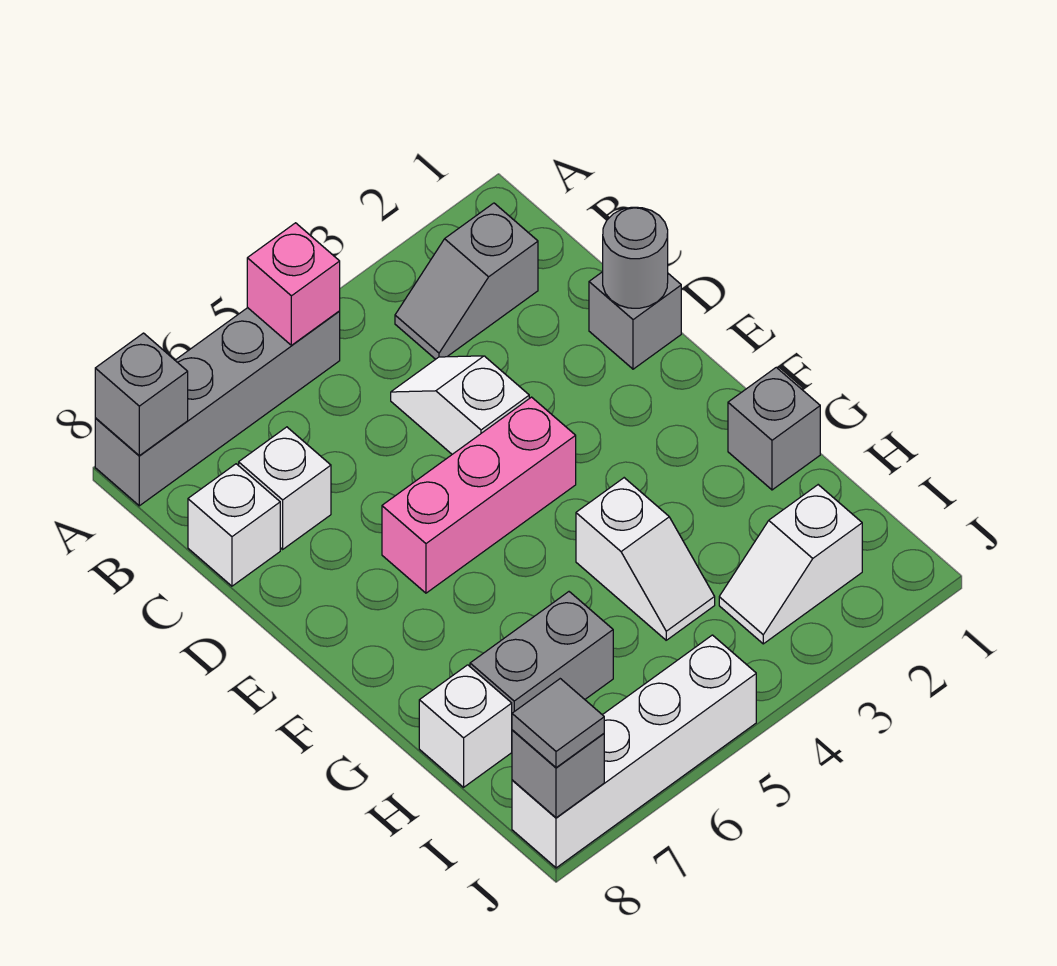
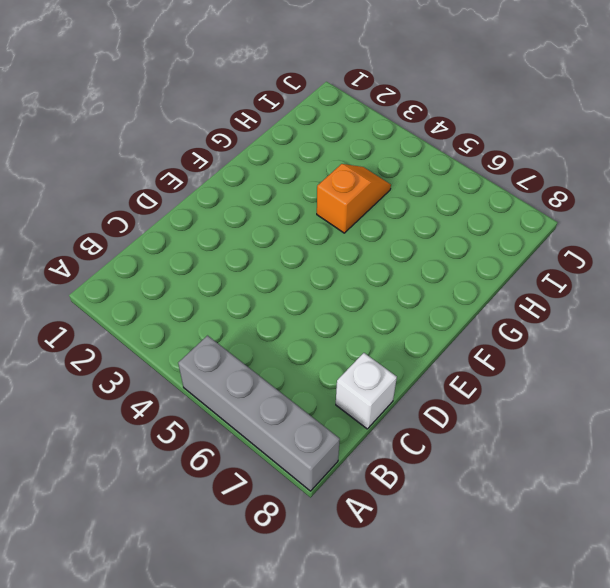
orange 1x2 slope [317,164,391,233] -> white 1x2 slope [576,478,715,640]
none -> grey 1x2 slope [395,203,538,359]
none -> white 1x2 slope [391,356,529,454]
none -> white 1x1 brick [239,427,331,549]

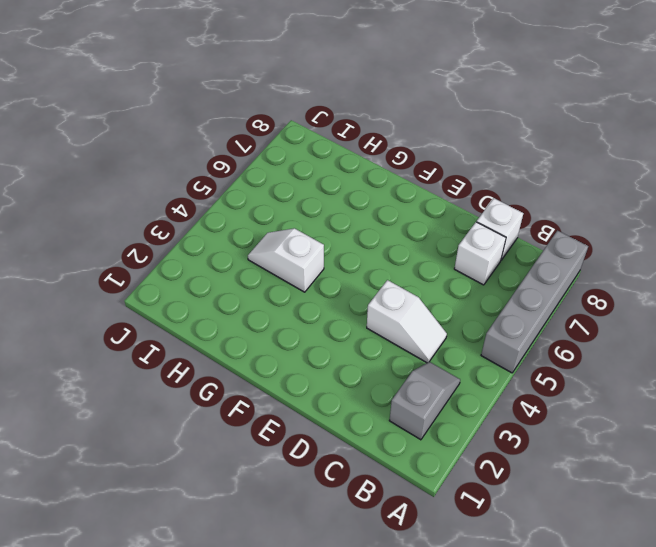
none -> grey 1x1 brick [589,272,681,369]
none -> pink 1x3 brick [382,397,576,593]
none -> grey 1x1 brick [728,367,820,490]

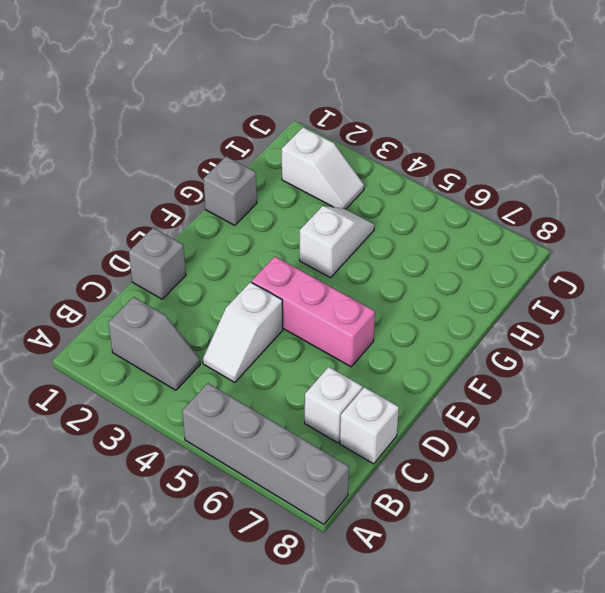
none -> grey 1x2 brick [470,592,613,713]
none -> white 1x1 brick [419,665,512,787]
none -> white 1x4 brick [512,635,756,868]

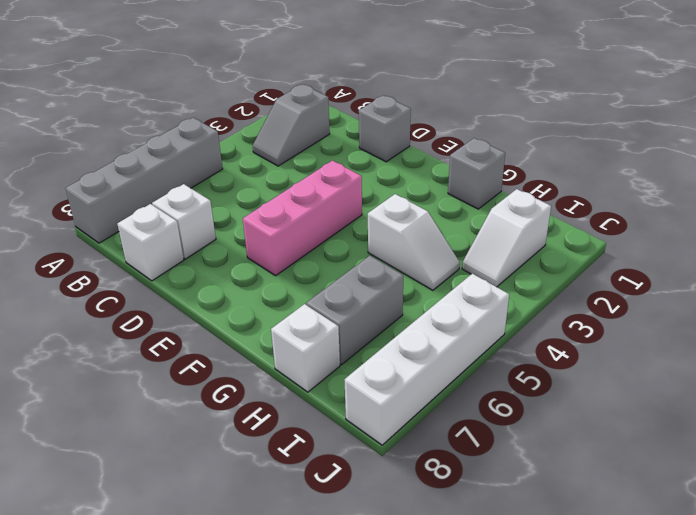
none -> white 1x2 slope [391,356,529,454]
none -> pink 1x1 brick [247,223,340,345]
none -> grey 1x1 brick [95,333,188,456]

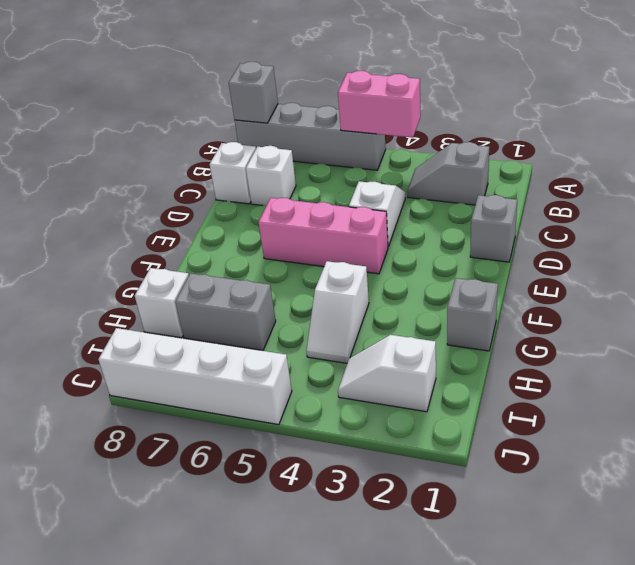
pink 1x2 brick [338,71,421,138] -> pink 1x1 brick [247,223,340,345]
none -> grey 1x1 round brick [603,207,668,308]
none -> grey 1x1 brick [512,730,604,818]
none -> grey 1x1 tile [512,679,604,768]

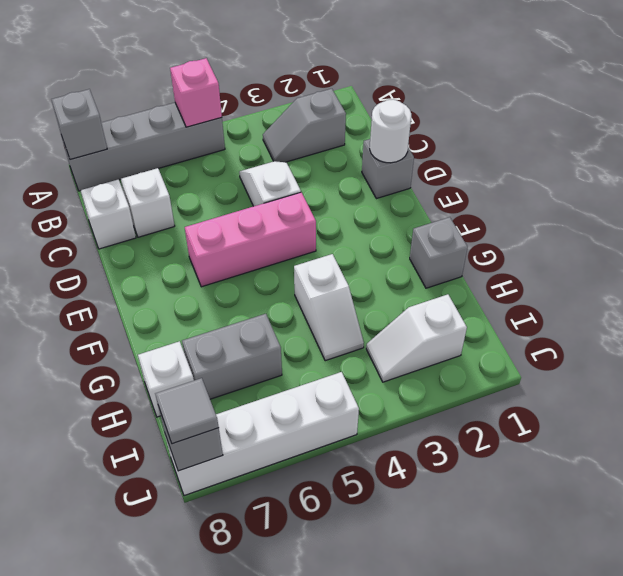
white 1x1 round brick [370,99,411,163] -> grey 1x1 round brick [603,207,668,308]

